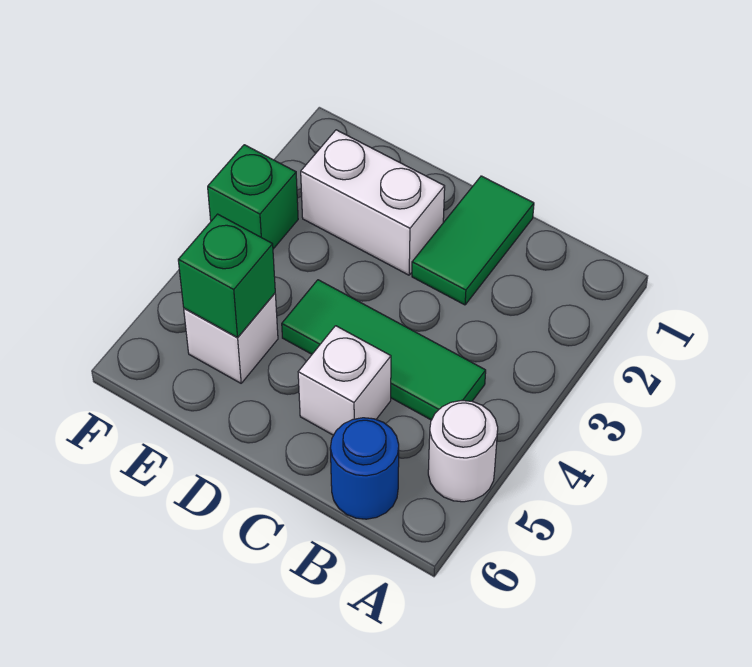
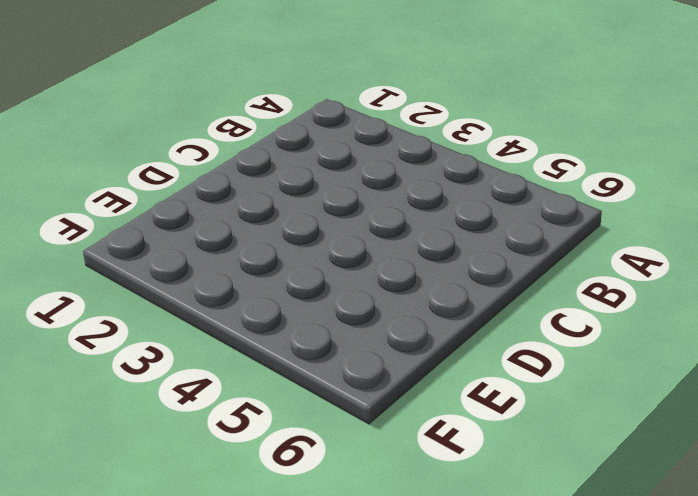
none -> white 1x1 round brick [428,401,498,502]
none -> green 1x3 tile [282,280,486,420]

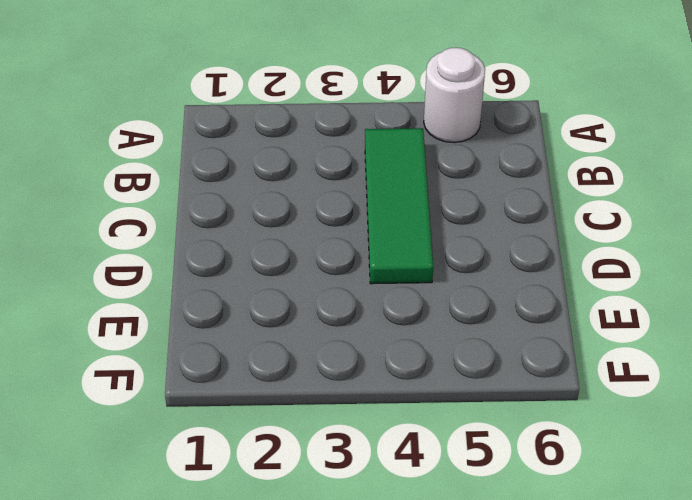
none -> blue 1x1 round brick [330,418,399,519]
none -> green 1x2 tile [412,176,534,305]

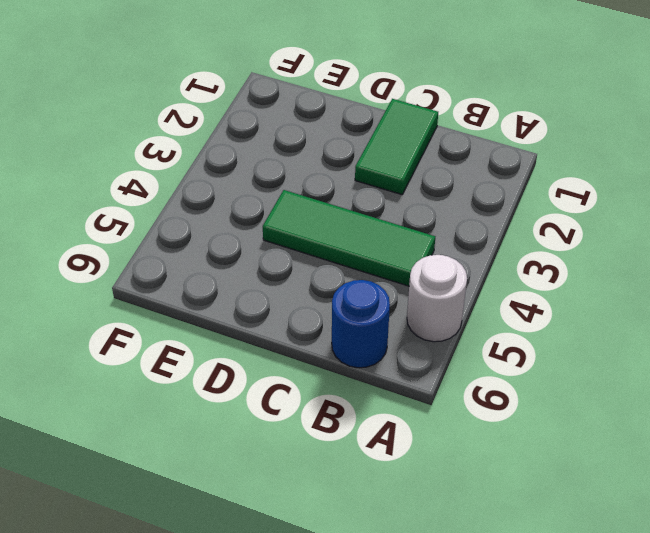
none -> white 1x1 brick [298,326,391,435]
none -> white 1x2 brick [301,130,445,275]

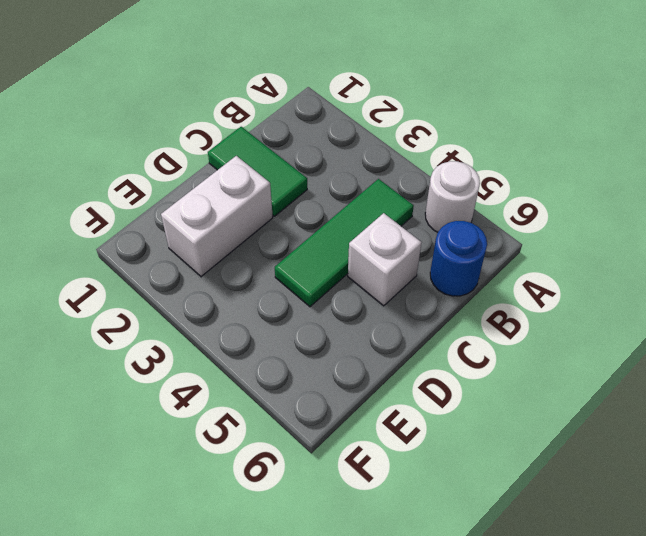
none -> white 1x1 brick [184,293,278,383]
none -> green 1x1 brick [208,145,298,249]

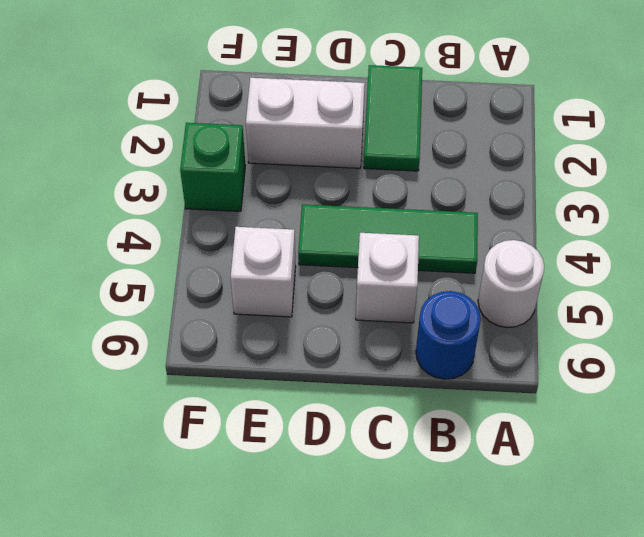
none -> green 1x1 brick [178,214,275,337]

